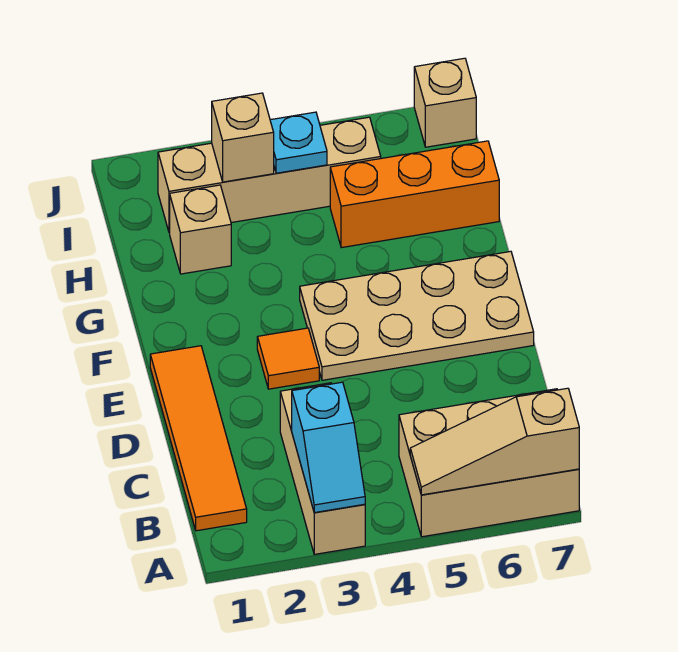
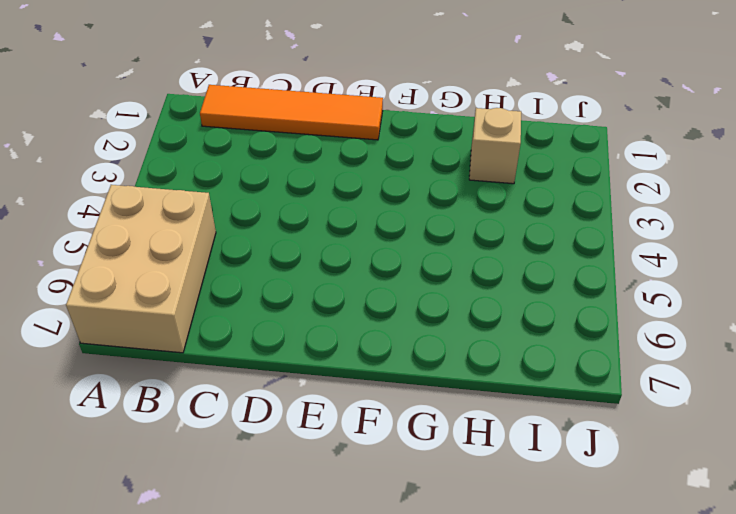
none -> tan 1x3 brick [280,383,365,554]
none -> orange 1x1 tile [257,328,319,389]
none -> tan 2x4 plate [300,251,534,380]

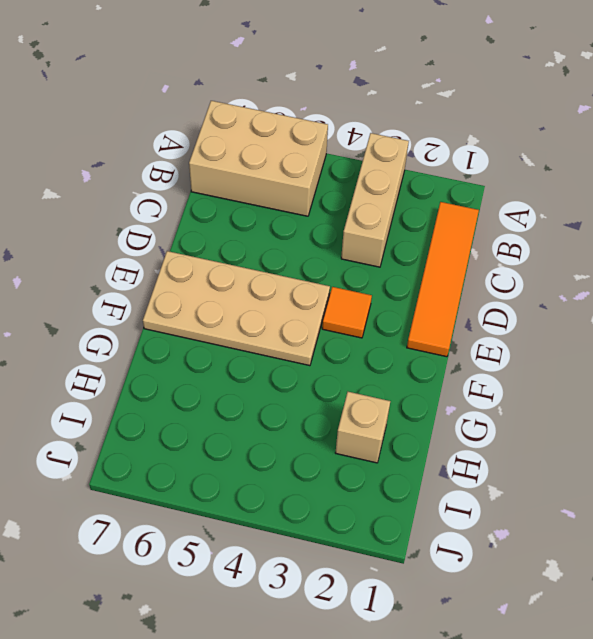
none -> orange 1x3 brick [330,141,499,248]
none -> tan 1x4 brick [158,117,381,233]
none -> tan 1x1 brick [414,58,476,147]

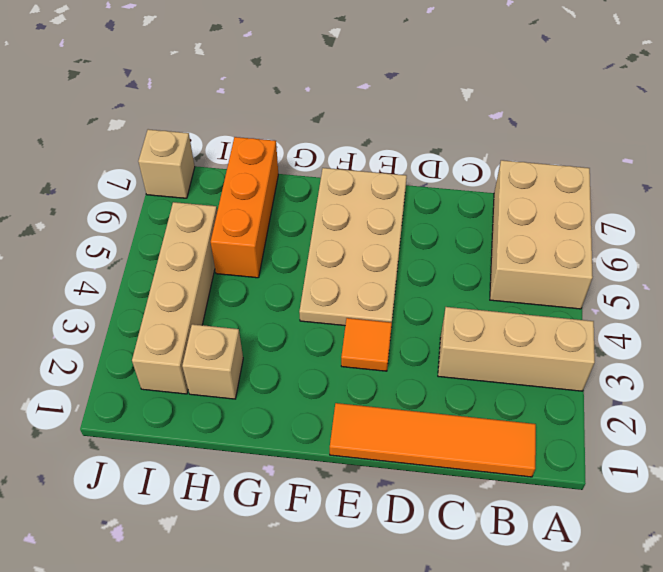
none -> cyan 1x2 slope [292,382,365,513]
none -> tan 1x3 slope [410,388,579,495]
none -> tan 1x1 brick [212,93,274,182]

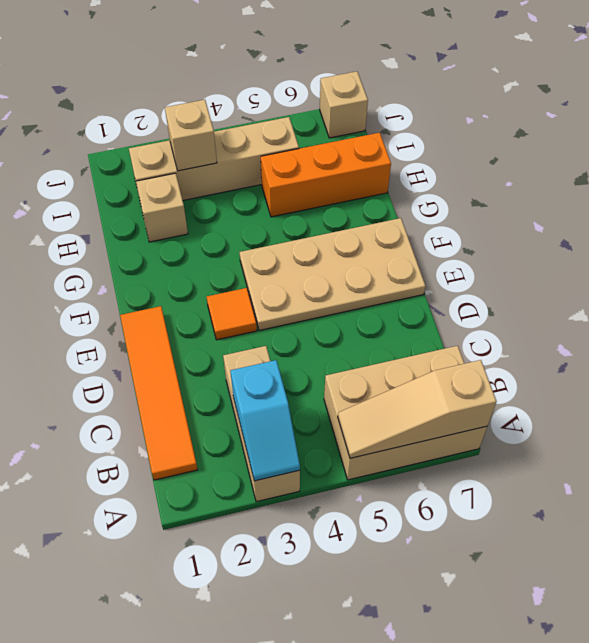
none -> cyan 1x1 plate [270,112,327,173]

